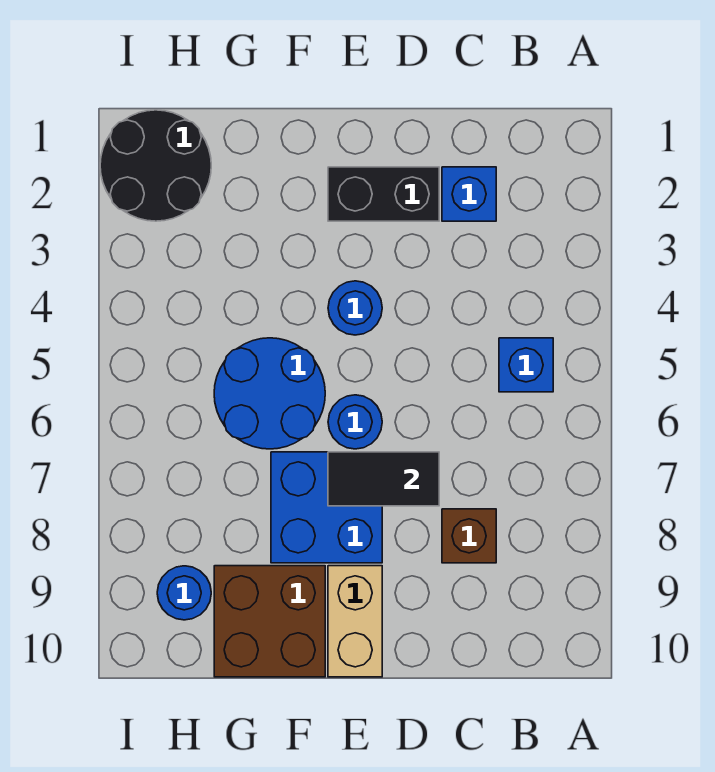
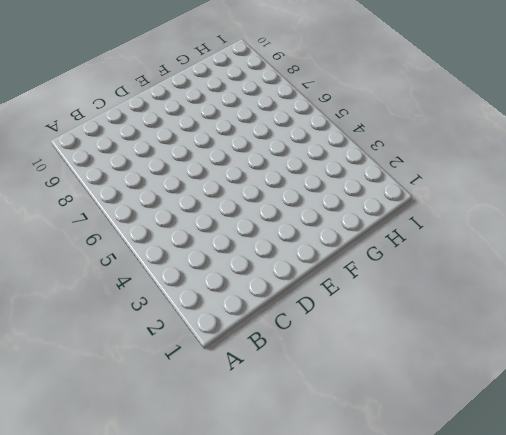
none -> blue 1x1 brick [499,338,553,392]
none -> blue 1x1 brick [442,167,496,221]
none -> brown 1x1 brick [442,509,496,563]

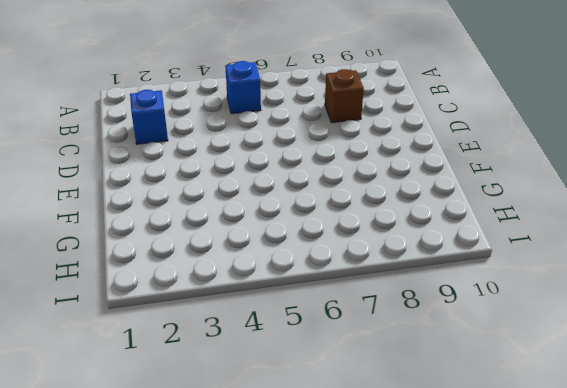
none -> black 1x2 brick [328,167,439,221]
none -> blue 1x1 round brick [328,281,382,335]
none -> blue 1x1 round brick [328,395,382,449]

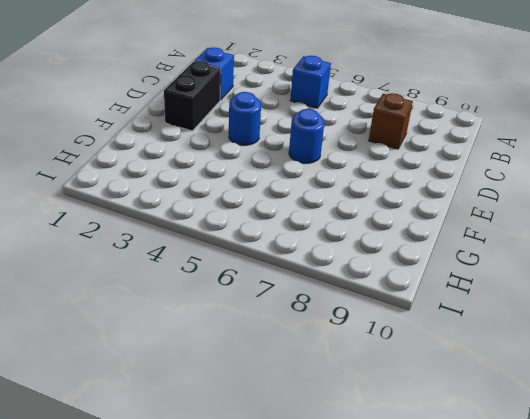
none -> blue 2x2 brick [271,452,382,563]
none -> tan 1x2 brick [328,566,382,677]
none -> blue 2x2 round brick [214,338,325,449]

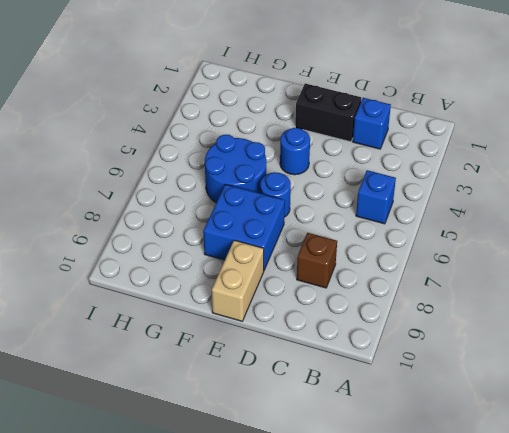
none -> brown 2x2 brick [214,566,325,677]
none -> black 2x2 round brick [100,110,211,221]
none -> blue 1x1 round brick [157,566,211,620]

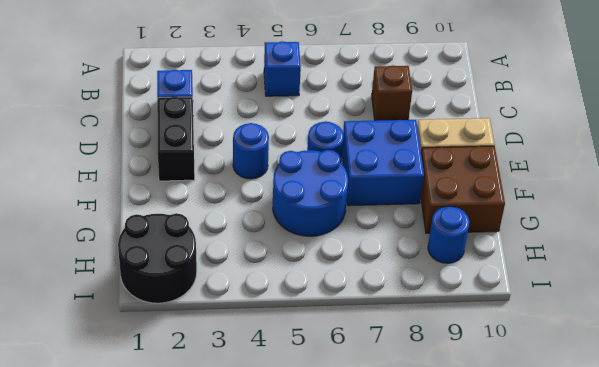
none -> black 1x2 tile [328,452,439,506]

